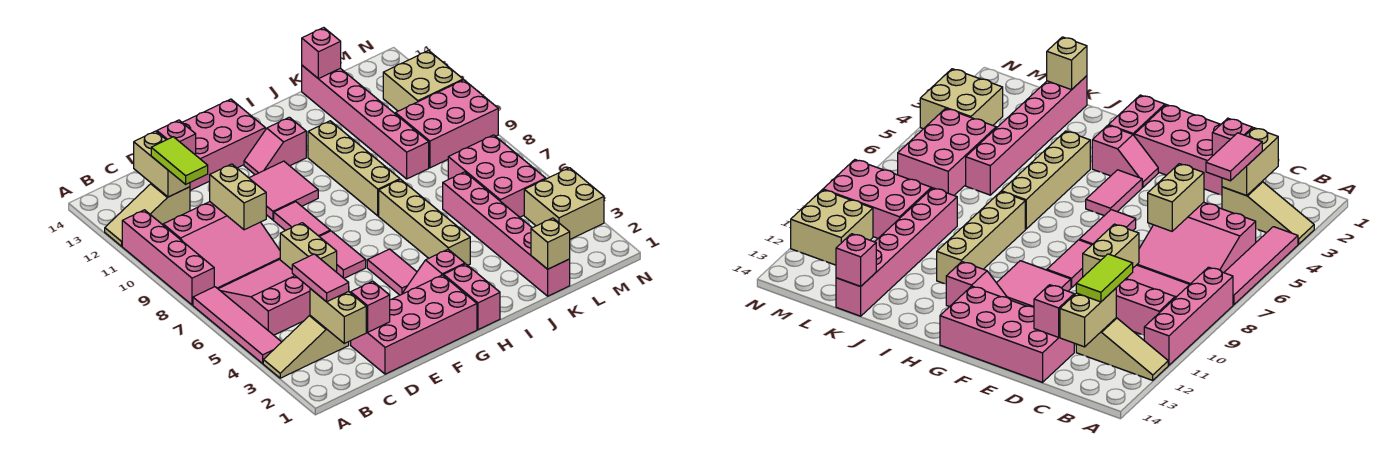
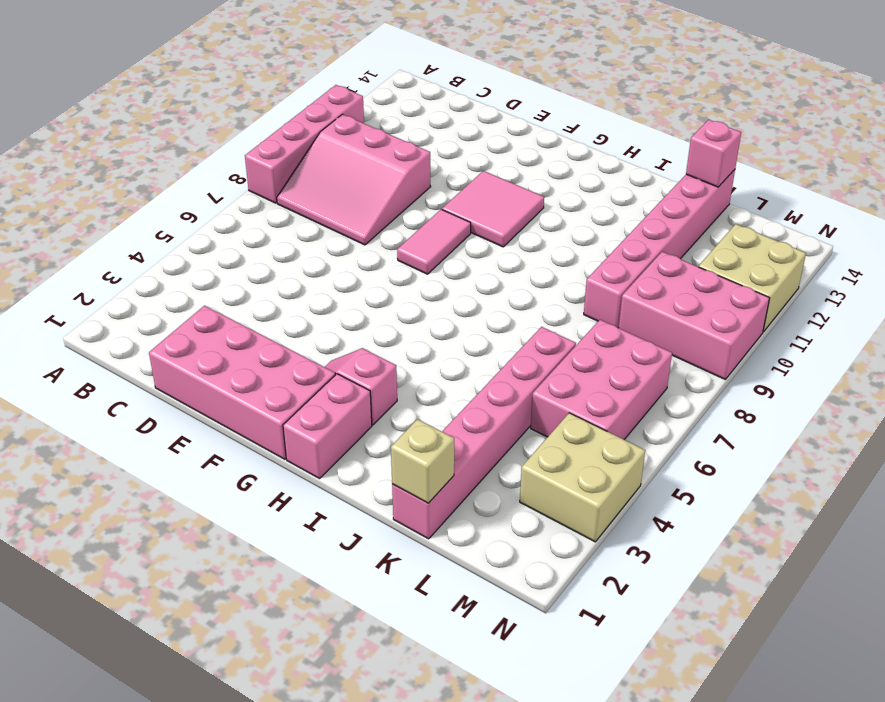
none -> tan 1x3 slope [263,316,349,378]
none -> pink 1x4 tile [193,287,281,363]
none -> tan 1x3 slope [105,183,190,246]
none -> pink 3x3 slope [219,259,310,335]

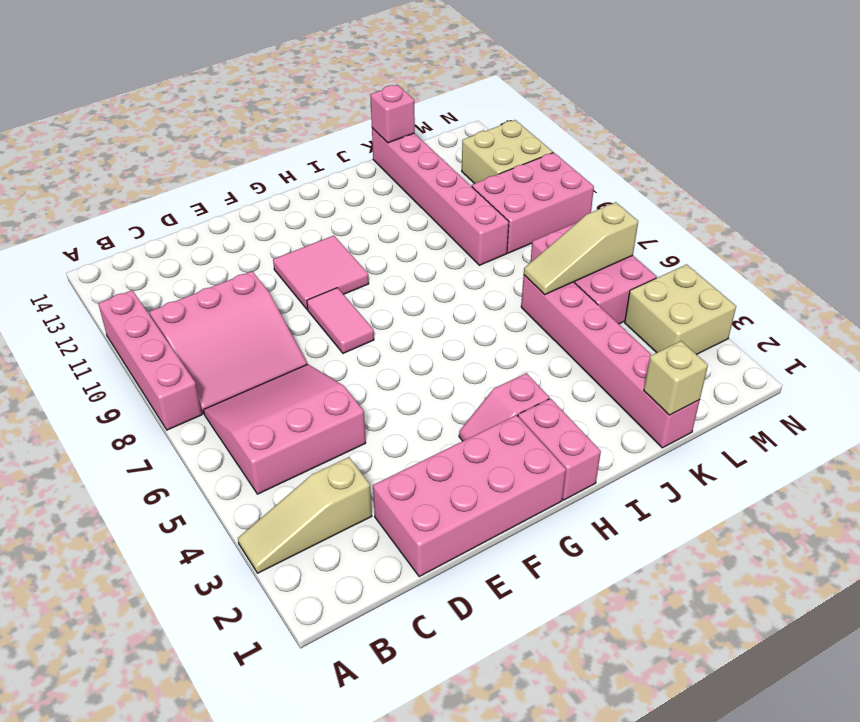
tan 1x3 slope [524,202,638,295] -> tan 1x3 slope moved to [105,183,190,246]
none -> pink 1x4 tile [193,287,281,363]
none -> pink 2x4 brick [182,99,265,190]
none -> pink 1x2 tile [320,231,366,278]
none -> pink 1x2 tile [367,249,417,295]

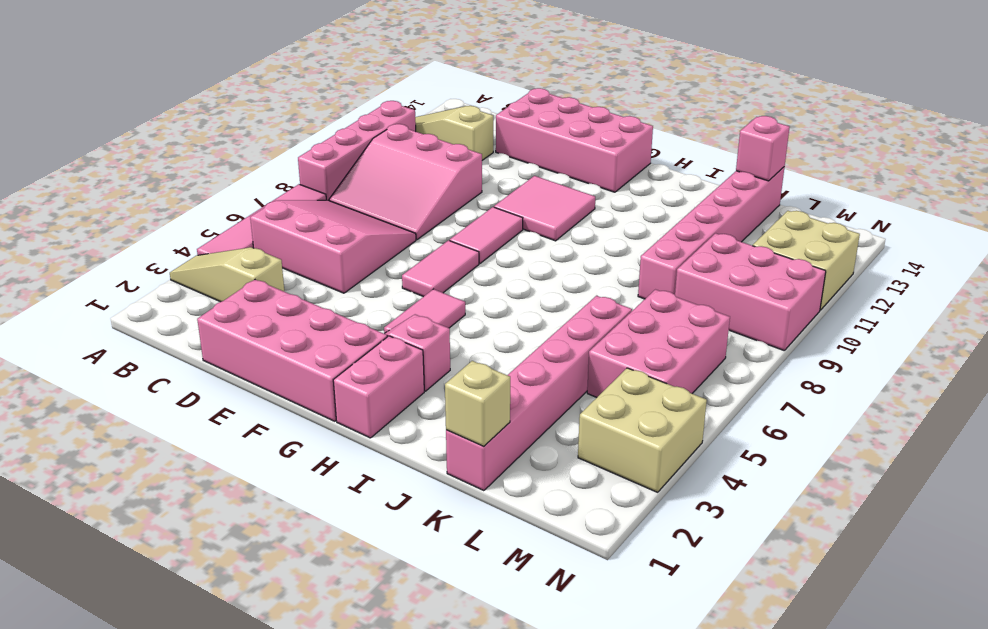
none -> pink 1x2 slope [244,117,306,175]
none -> tan 1x4 brick [379,180,470,265]
none -> tan 1x4 brick [308,121,400,216]
none -> tan 1x2 brick [310,289,366,343]

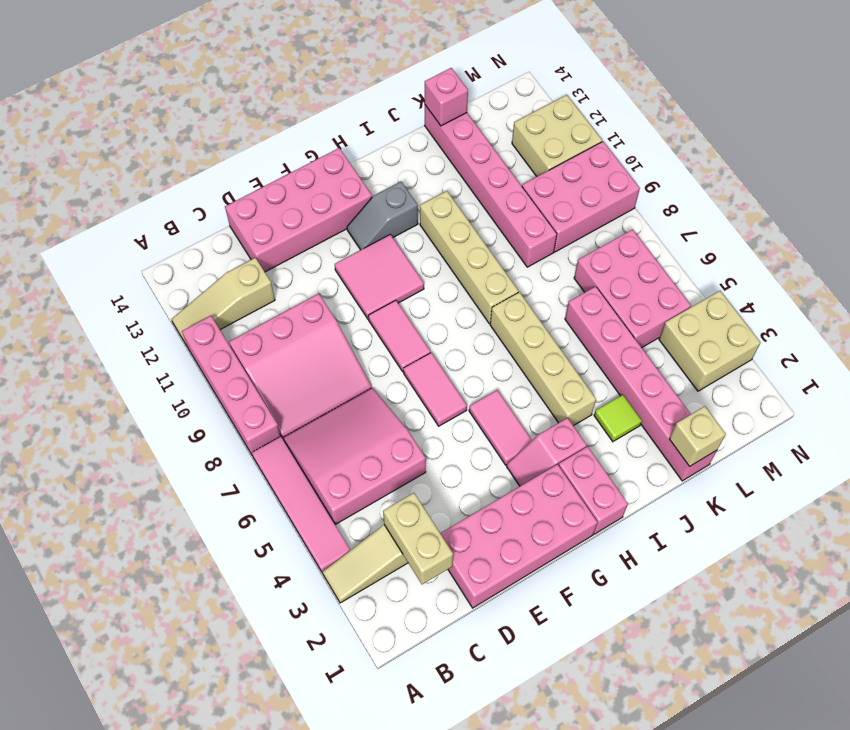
grey 1x2 slope [347,182,418,250] -> pink 1x2 slope [244,117,306,175]
lime 1x1 tile [594,395,642,442] -> none
none -> tan 1x2 brick [134,131,190,197]
none -> pink 1x1 brick [351,281,390,332]
none -> tan 1x2 brick [280,223,337,272]
none -> tan 1x2 brick [210,164,266,230]

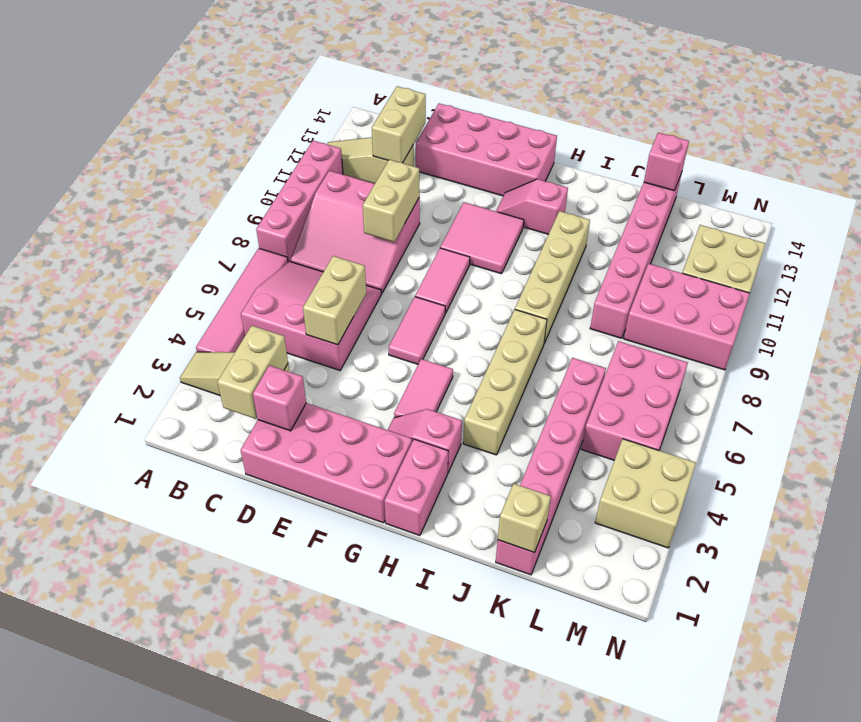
none -> pink 1x1 brick [157,120,196,155]
none -> pink 1x2 tile [292,254,349,302]
none -> lime 1x2 tile [151,137,208,184]

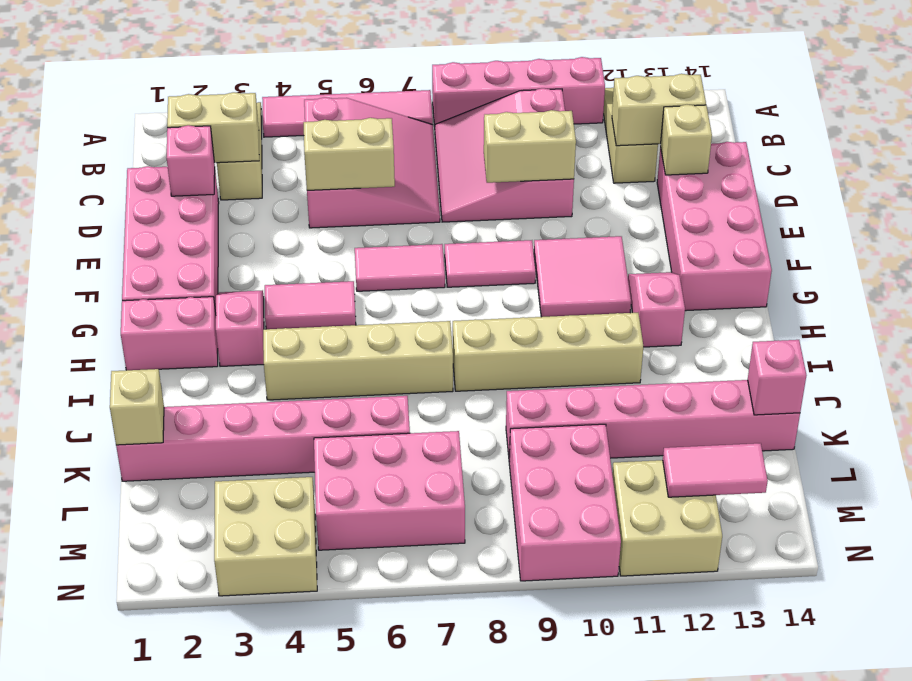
tan 1x1 brick [661,104,712,175] -> pink 1x1 brick [157,120,196,155]
pink 1x2 tile [663,443,768,497] -> pink 1x2 tile moved to [292,254,349,302]
none -> lime 1x2 tile [151,137,208,184]

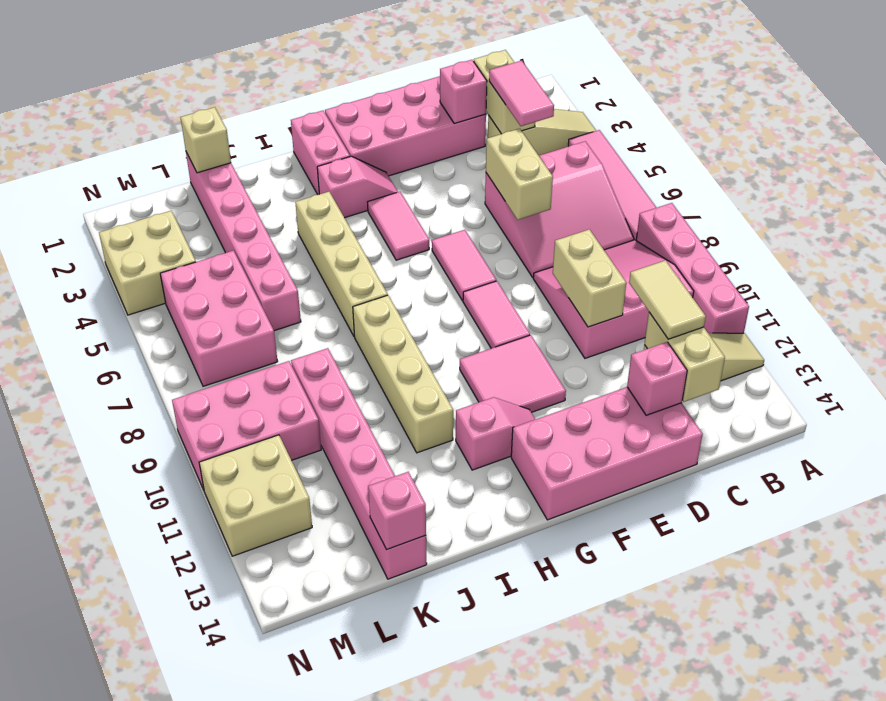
tan 1x2 tile [629,260,706,339] -> lime 1x2 tile [151,137,208,184]

